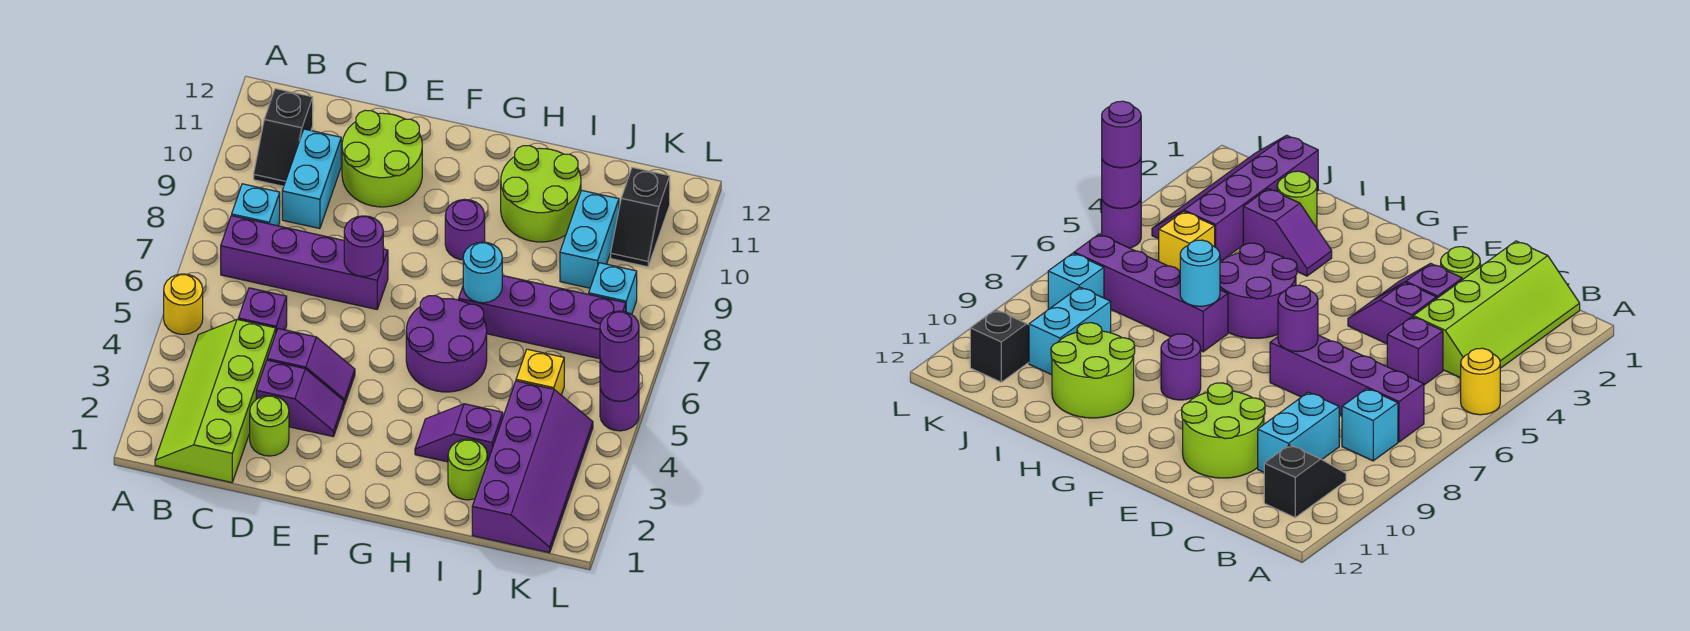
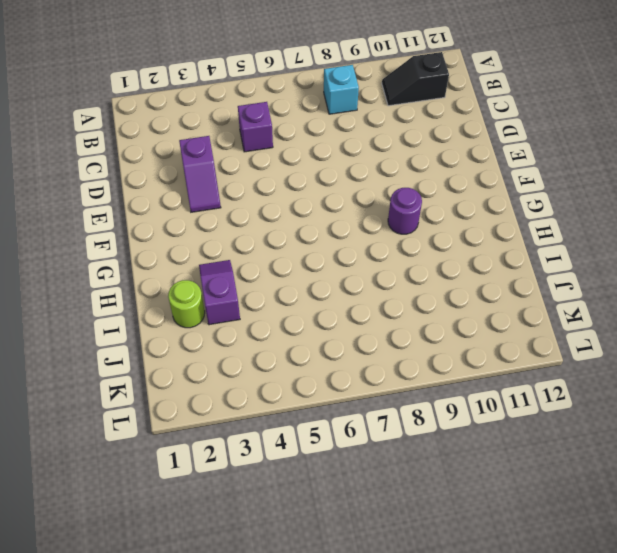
none -> yellow 1x1 round brick [164,274,203,334]
none -> lime 2x4 slope [155,319,276,483]
none -> purple 1x4 brick [221,216,388,309]

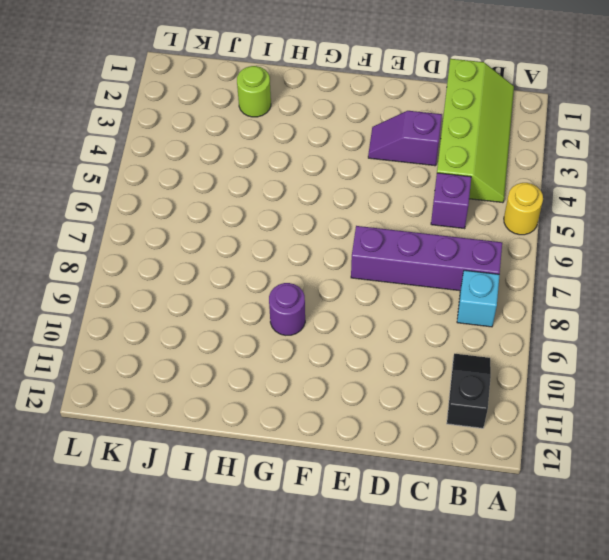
none -> cyan 1x2 brick [282,129,341,229]
none -> lime 1x1 round brick [250,396,289,456]
none -> purple 1x2 slope [267,329,355,405]

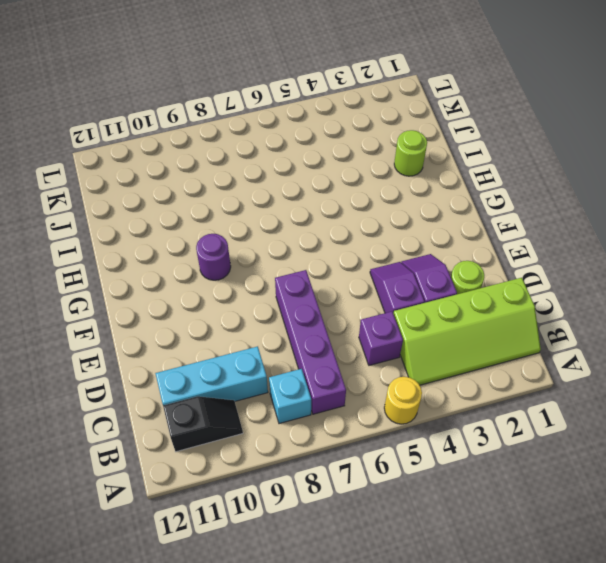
cyan 1x3 brick [155,346,268,405] -> cyan 1x2 brick [282,129,341,229]
none -> lime 2x2 round brick [342,110,422,207]
none -> purple 2x2 round brick [406,296,487,392]
none -> purple 1x2 slope [415,404,503,462]

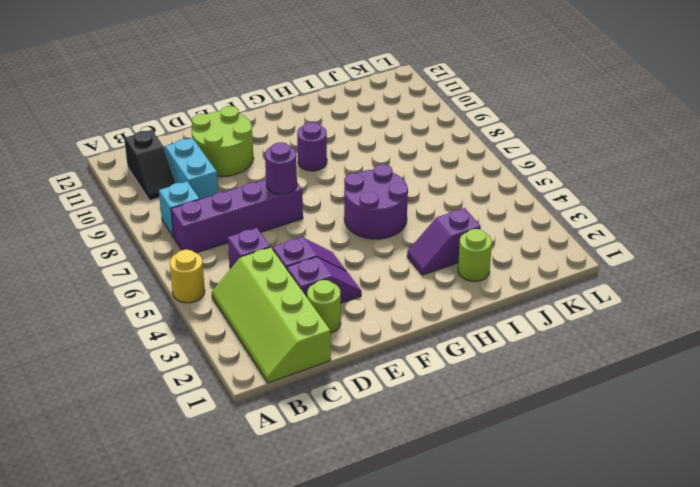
none -> purple 1x4 brick [459,275,626,359]
none -> lime 2x2 round brick [501,146,581,242]
none -> purple 2x4 slope [472,381,593,553]

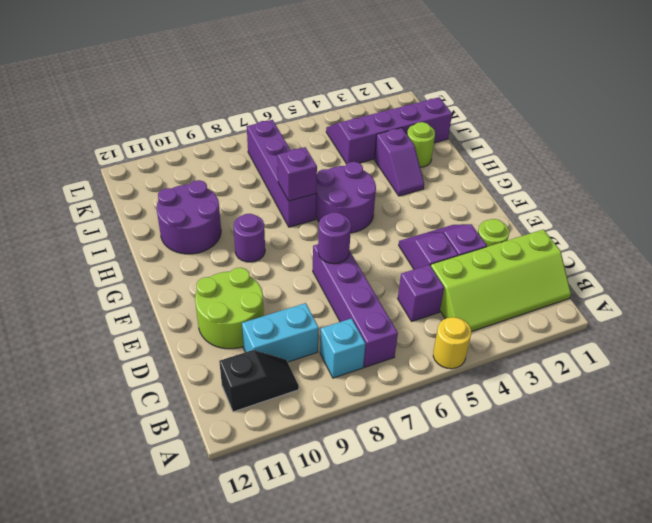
purple 1x1 brick [277,147,317,201] -> cyan 1x1 round brick [463,242,502,303]
purple 2x2 round brick [157,180,221,254] -> lime 2x2 round brick [501,146,581,242]
none -> yellow 1x1 brick [516,349,564,395]
none -> cyan 1x2 brick [560,190,619,288]
none -> cyan 1x1 brick [589,263,637,315]

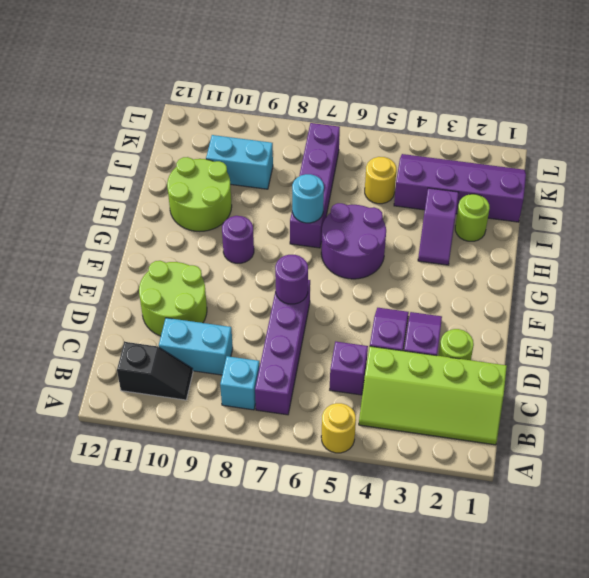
yellow 1x1 round brick [365,157,396,204] -> yellow 1x1 brick [516,349,564,395]
none -> cyan 1x1 brick [589,263,637,315]
none -> black 1x2 slope [611,167,670,267]
none -> purple 1x1 round brick [600,389,639,431]

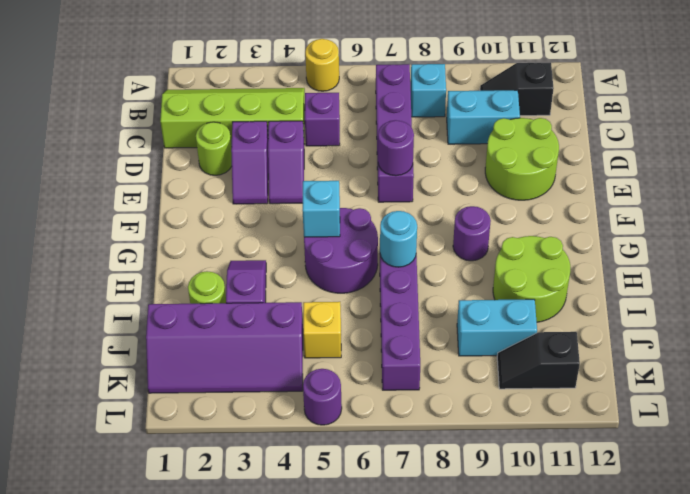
cyan 1x1 brick [302,181,340,237] -> cyan 1x1 brick moved to [589,263,637,315]
none -> purple 1x1 round brick [600,359,639,401]
none -> purple 1x1 round brick [600,311,639,372]

